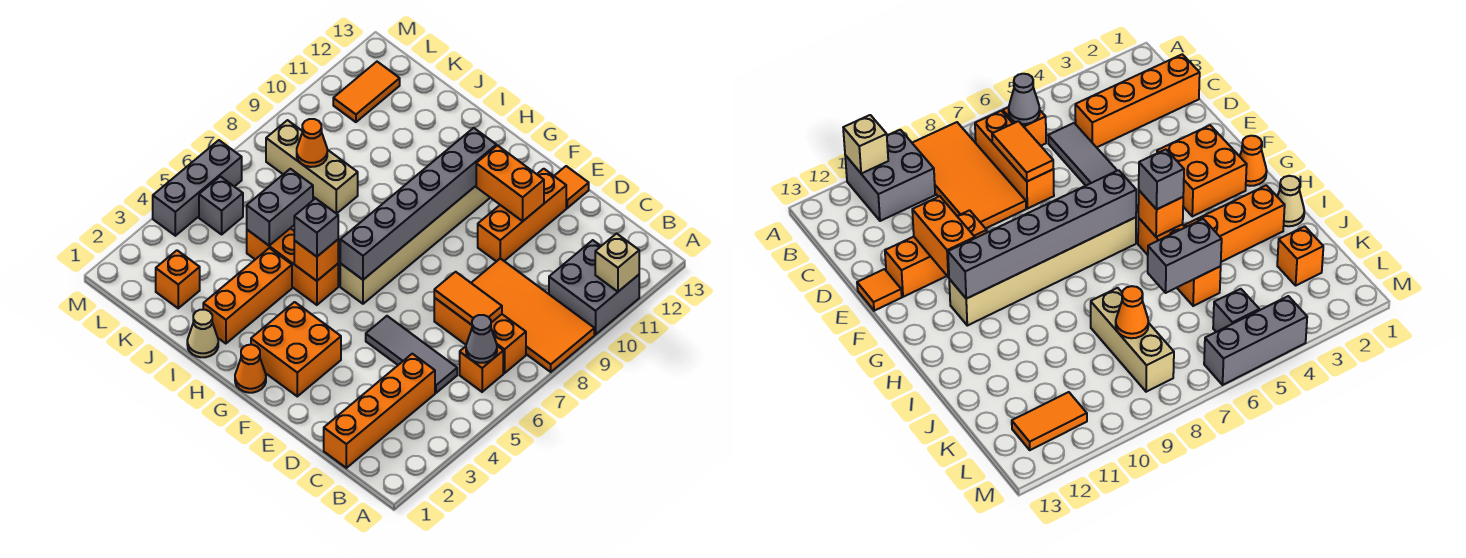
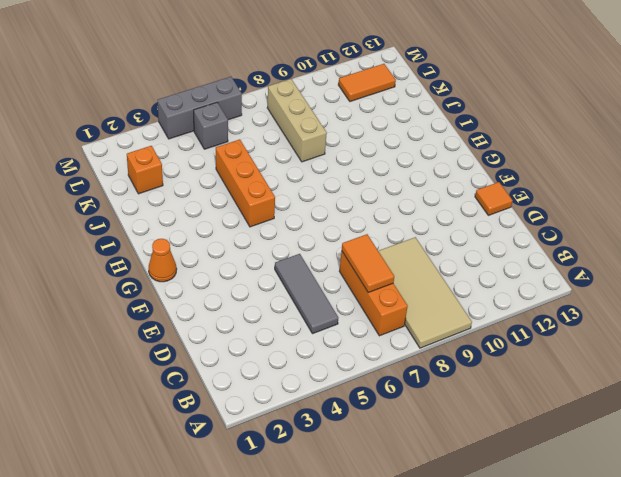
tan 2x4 tile [379,237,472,348] -> orange 2x4 tile [471,258,594,372]
none -> grey 2x2 brick [549,240,639,335]
none -> orange 1x1 brick [460,346,503,392]
none -> orange 1x4 brick [324,354,435,468]

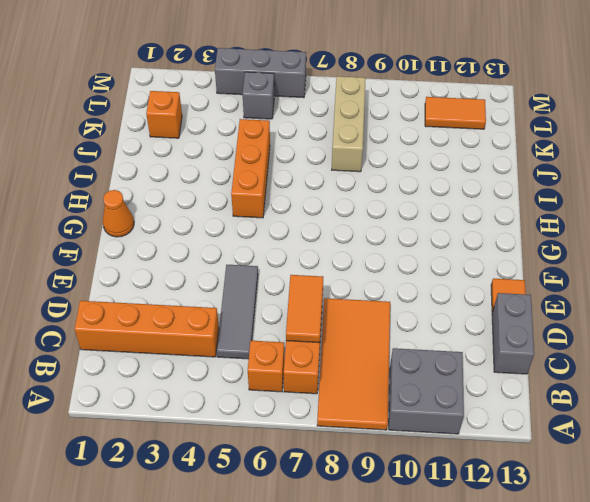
grey 1x2 brick [492,293,534,374] -> grey 1x2 brick turned to [247,169,313,245]
none -> orange 1x3 brick [478,169,566,262]
none -> orange 2x2 brick [251,302,341,396]
none -> tan 1x6 brick [340,186,490,304]

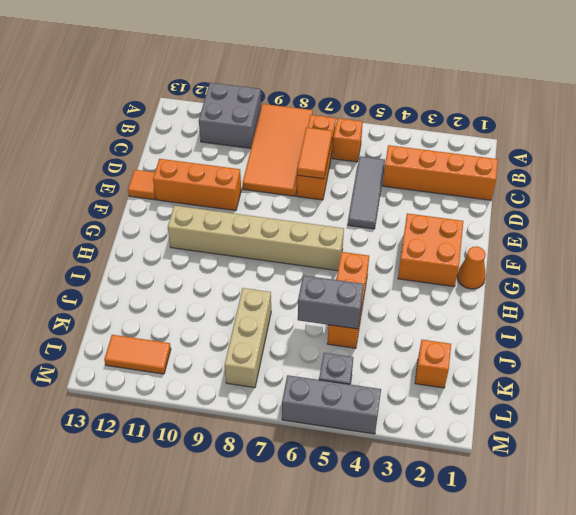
none -> tan 1x1 cone [187,310,218,357]
none -> orange 1x3 brick [203,248,292,344]
none -> tan 1x1 brick [595,234,639,292]

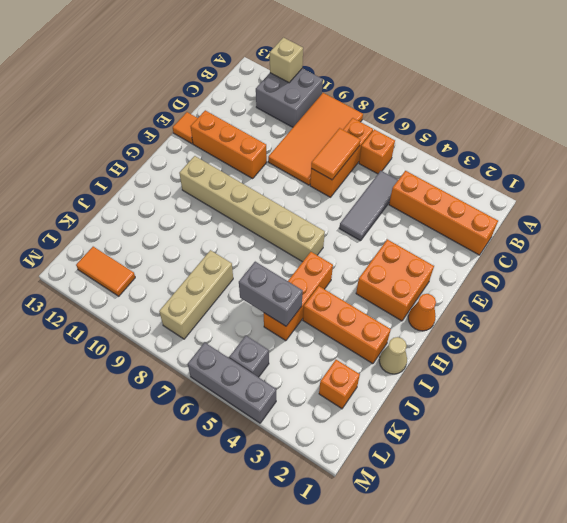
none -> grey 1x1 cone [466,315,497,363]
none -> orange 1x2 brick [476,146,544,221]
none -> grey 1x6 brick [340,128,496,280]

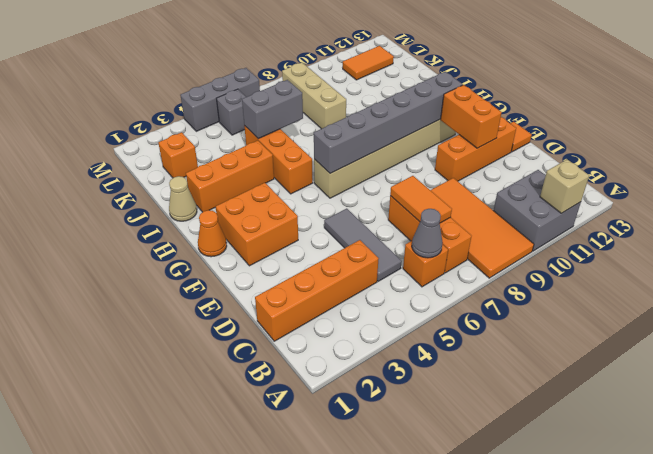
none -> orange 1x1 brick [294,240,338,281]
none -> orange 1x1 cone [297,119,327,167]
none -> grey 1x1 brick [294,198,338,257]

